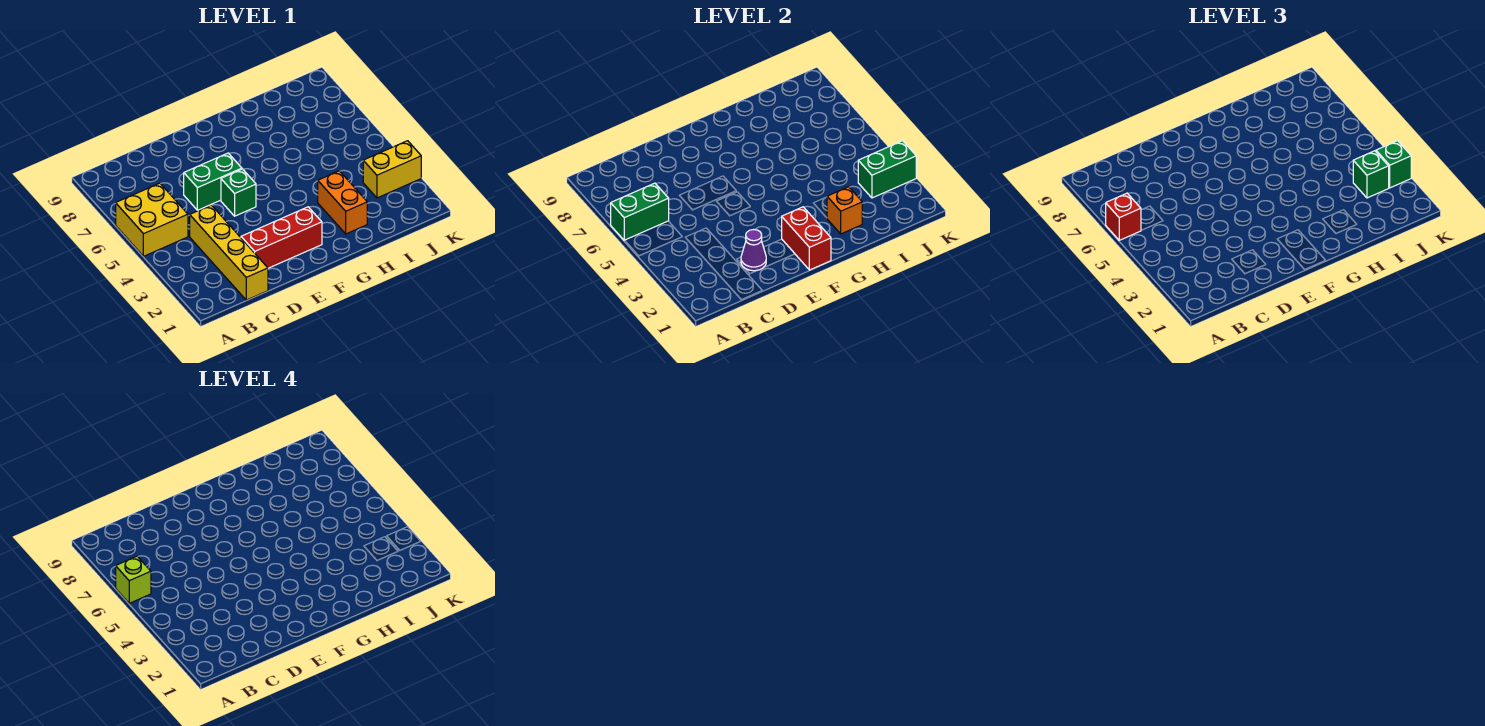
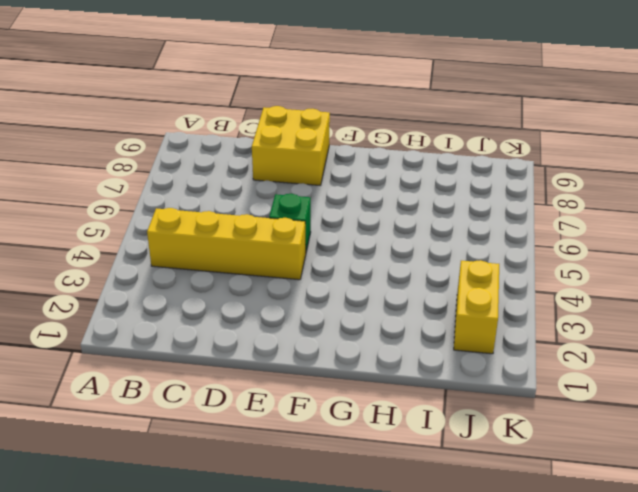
yellow 1x4 brick [147,208,306,280] -> yellow 1x4 brick turned to [190,205,268,300]
yellow 2x2 brick [252,106,330,185] -> yellow 2x2 brick moved to [116,183,188,256]
yellow 1x2 brick [454,260,499,354] -> yellow 1x2 brick turned to [363,141,421,198]
none -> red 1x3 brick [241,207,322,268]
none -> green 1x2 brick [184,153,242,210]
none -> orange 1x2 brick [318,171,367,234]

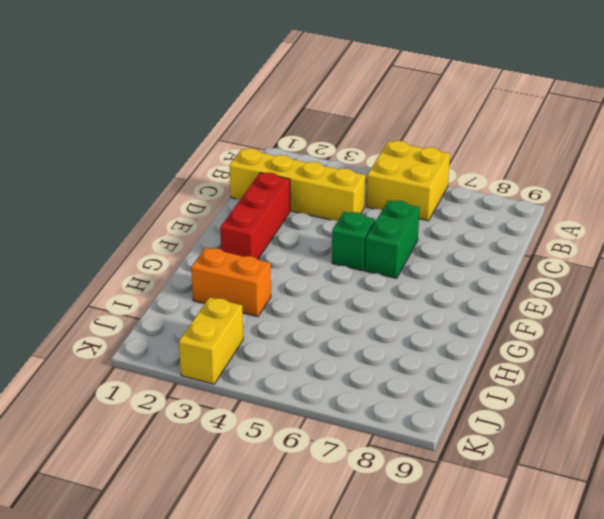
none -> green 1x2 brick [611,183,669,240]
none -> purple 1x1 cone [741,230,766,271]
none -> red 1x2 brick [782,207,831,270]

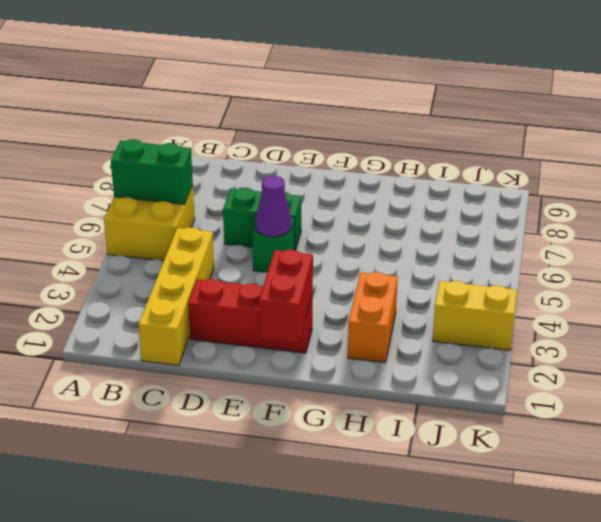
purple 1x1 cone [256,176,292,237] -> purple 1x1 cone moved to [741,230,766,271]
none -> orange 1x1 brick [827,187,862,234]
none -> green 1x2 brick [858,141,916,198]
none -> red 1x1 brick [1106,193,1141,240]

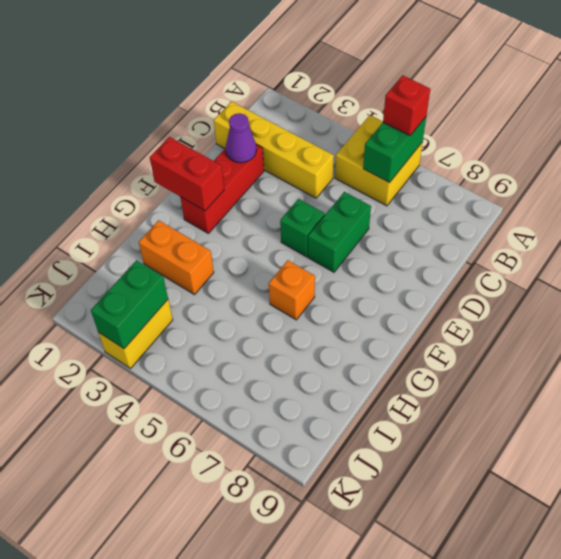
orange 1x1 brick [269,260,315,320] -> orange 1x1 brick moved to [827,187,862,234]
none -> green 1x1 brick [1353,151,1389,198]
none -> green 1x1 brick [1376,141,1411,188]
none -> lime 1x1 brick [116,556,151,603]

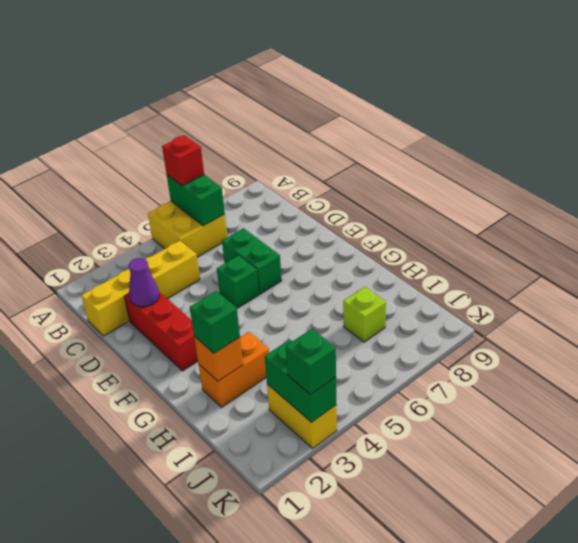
green 1x1 brick [190,291,240,353] -> green 1x1 brick moved to [1353,151,1389,198]
lime 1x1 brick [343,287,386,342] -> lime 1x1 brick moved to [116,556,151,603]
none -> red 1x2 brick [782,207,831,270]

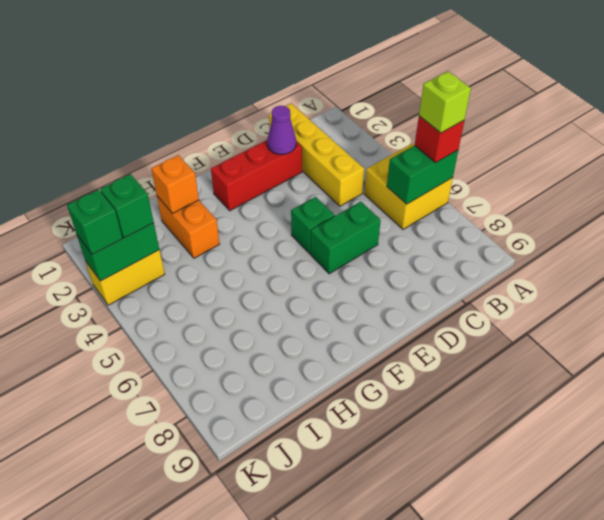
none -> red 1x2 brick [782,207,831,270]

